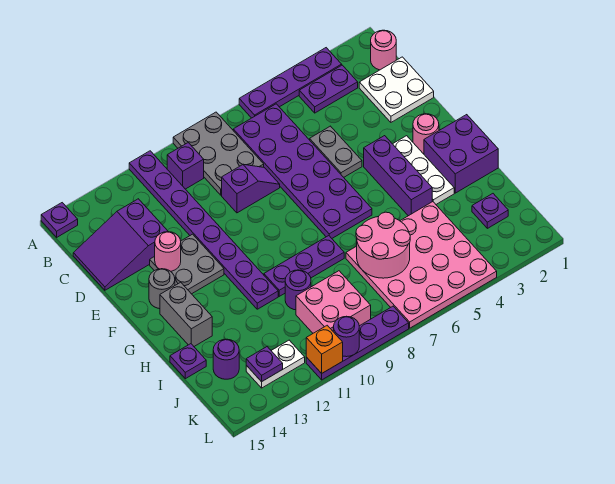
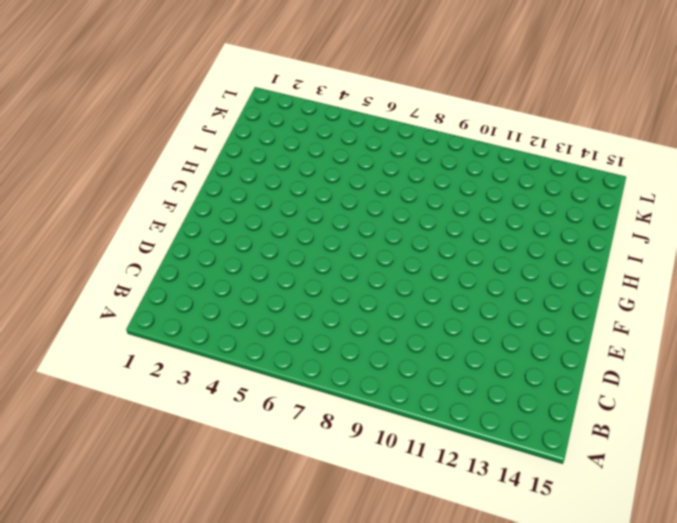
none -> purple 1x4 plate [239,48,342,118]
none -> grey 2x3 plate [173,112,264,195]
none -> purple 1x8 plate [129,151,278,309]
none -> purple 1x1 plate [41,203,78,237]

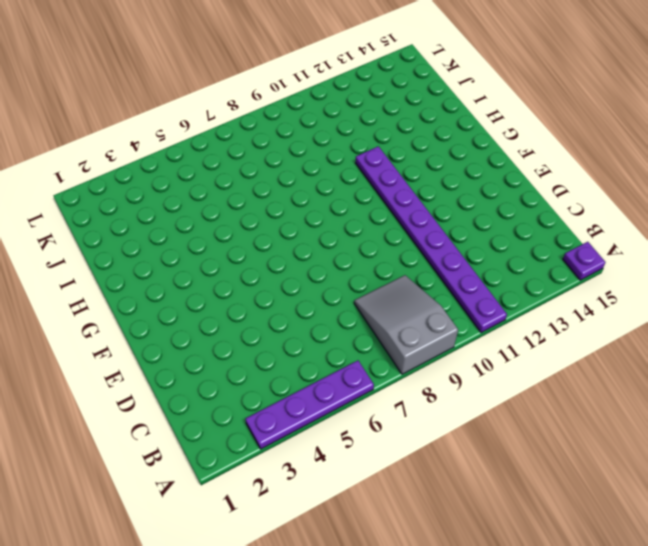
grey 2x3 slope [354,275,458,374] -> grey 2x3 plate [173,112,264,195]
none -> pink 1x1 round brick [371,30,396,70]
none -> purple 1x2 plate [299,65,358,113]
none -> purple 2x6 plate [233,104,372,238]
none -> purple 1x1 brick [167,143,204,189]

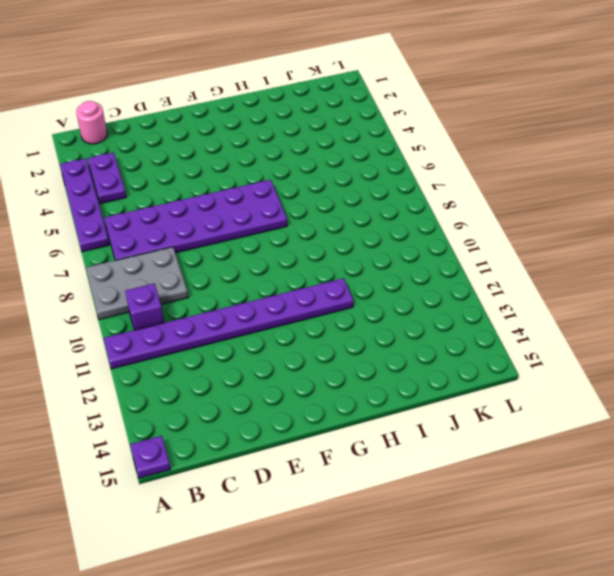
none -> white 2x2 plate [359,57,434,122]
none -> purple 2x3 slope [73,199,168,290]
none -> grey 1x2 plate [310,126,362,177]
none -> purple 1x2 slope [222,164,280,213]

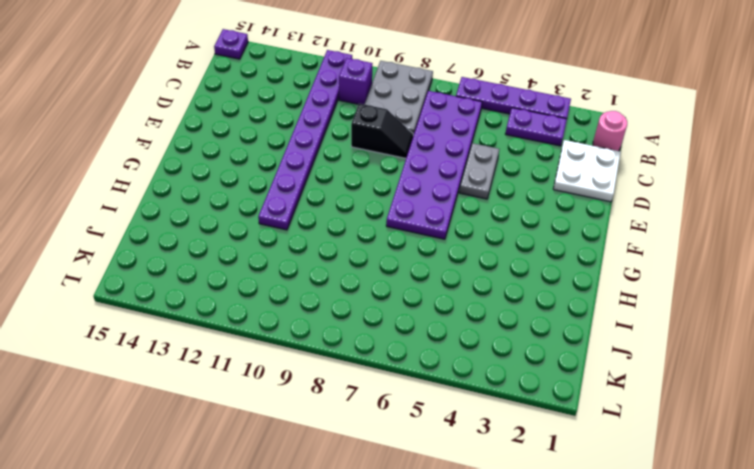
black 1x2 slope [351,103,413,158] -> purple 1x2 slope [222,164,280,213]
none -> purple 2x3 slope [73,199,168,290]
none -> grey 2x2 plate [150,234,224,294]
none -> pink 1x1 round brick [413,114,439,154]
none -> white 1x3 plate [393,136,454,204]

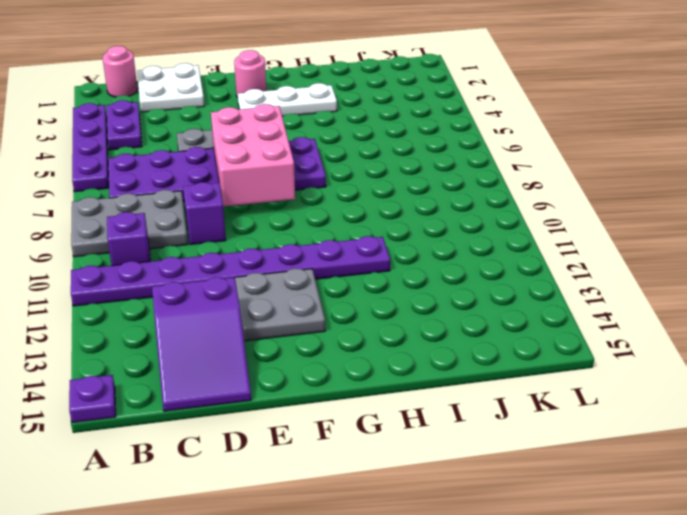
pink 2x3 brick [211,104,295,206] -> none
none -> purple 1x3 brick [364,136,432,216]
none -> grey 1x1 round brick [149,269,175,309]
none -> purple 2x2 brick [424,115,498,193]
none -> grey 1x2 brick [160,282,212,346]

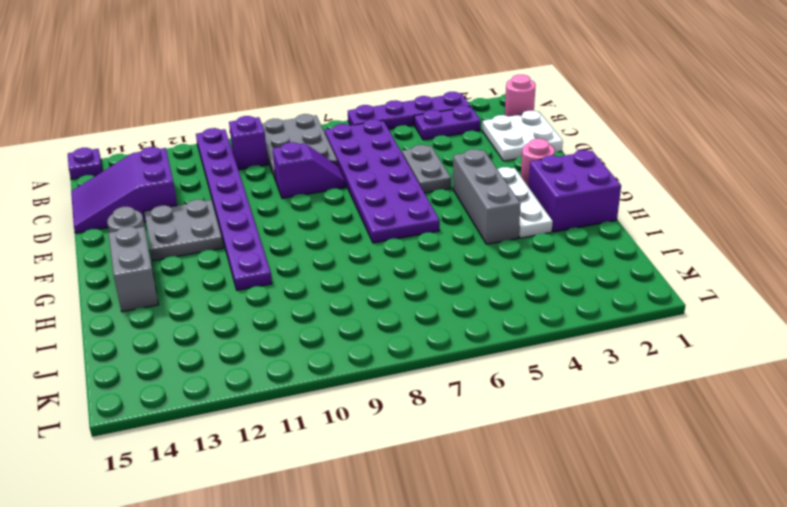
grey 1x3 brick [453,149,521,244] -> purple 1x3 brick [364,136,432,216]
none -> purple 1x3 plate [264,236,344,296]
none -> pink 4x4 plate [346,202,497,328]
none -> purple 1x1 round brick [285,270,311,310]
none -> purple 1x1 plate [170,344,206,379]

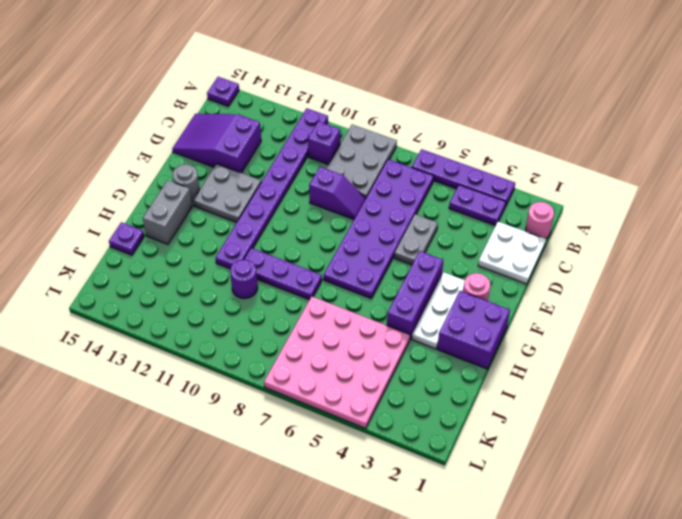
none -> purple 1x1 plate [472,194,508,228]
none -> pink 2x2 brick [296,271,371,333]
none -> purple 1x1 round brick [213,339,239,379]
none -> white 1x2 plate [246,340,305,388]

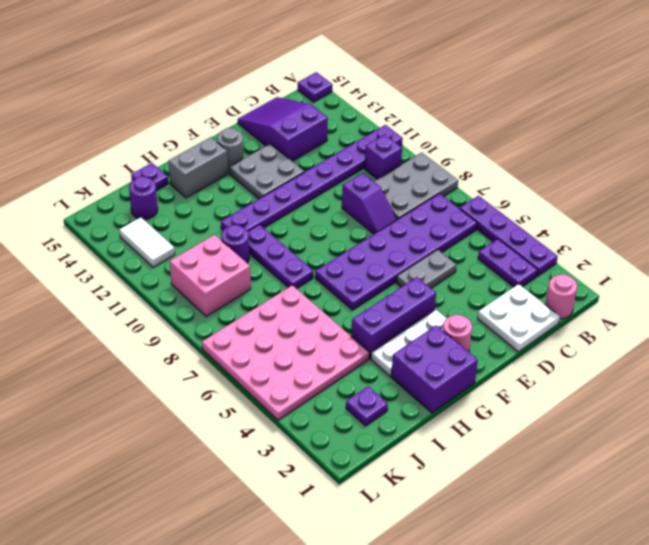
white 1x2 tile [119,217,175,267] -> white 1x2 plate [246,340,305,388]
none -> purple 1x4 plate [306,306,409,380]
none -> pink 1x1 round brick [155,232,181,271]
none -> pink 2x2 round brick [356,212,410,278]
none -> purple 1x1 plate [246,347,283,382]

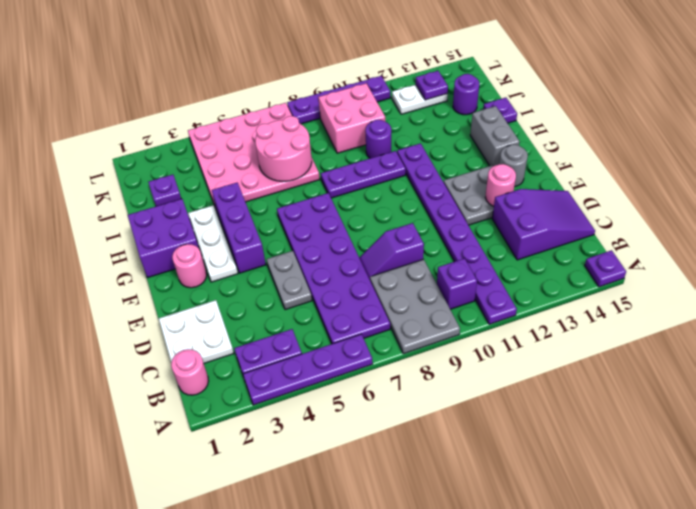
none -> purple 1x1 round brick [333,316,359,357]
none -> orange 1x1 brick [306,325,343,373]

